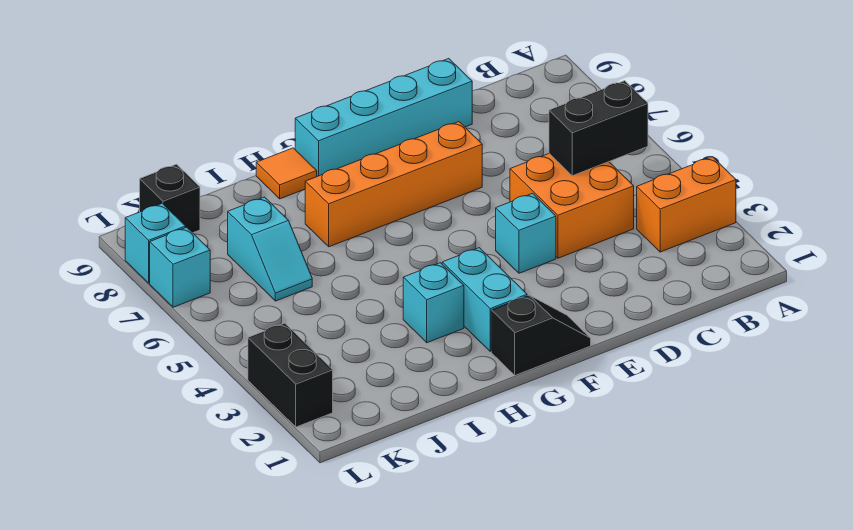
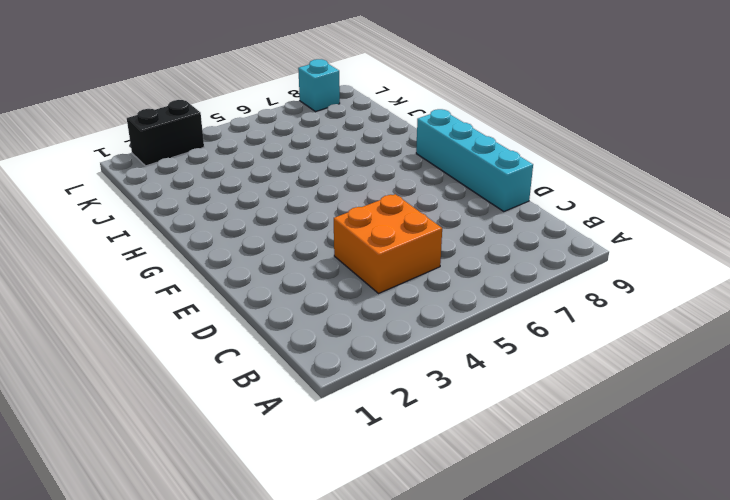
none -> orange 1x2 brick [637,157,736,252]
none -> cyan 1x1 brick [496,194,556,273]
none -> orange 1x4 brick [305,122,482,247]

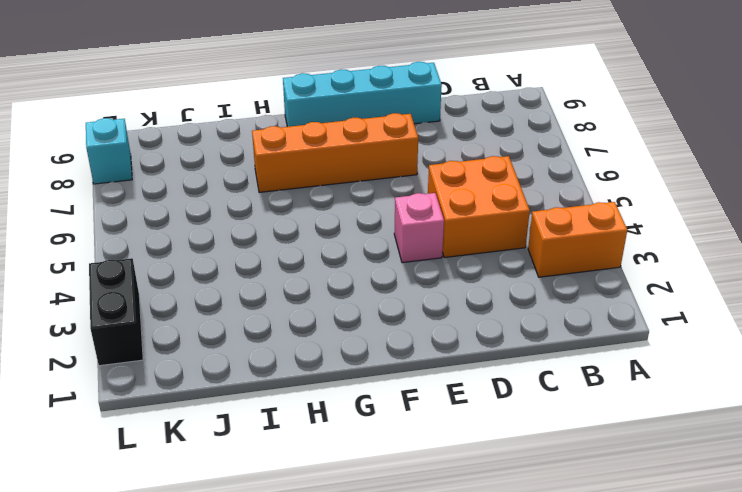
pink 1x1 brick [394,193,444,263] -> cyan 1x1 brick [496,194,556,273]
none -> black 1x2 slope [491,295,591,375]
none -> cyan 1x2 brick [442,248,527,351]
none -> cyan 1x1 brick [403,263,464,343]

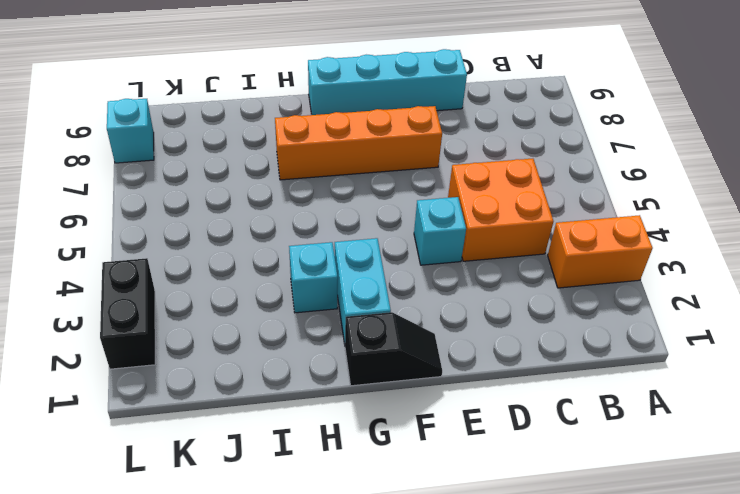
none -> orange 1x1 tile [256,148,317,199]
none -> cyan 1x2 slope [228,197,312,301]
none -> black 1x1 brick [140,164,200,233]

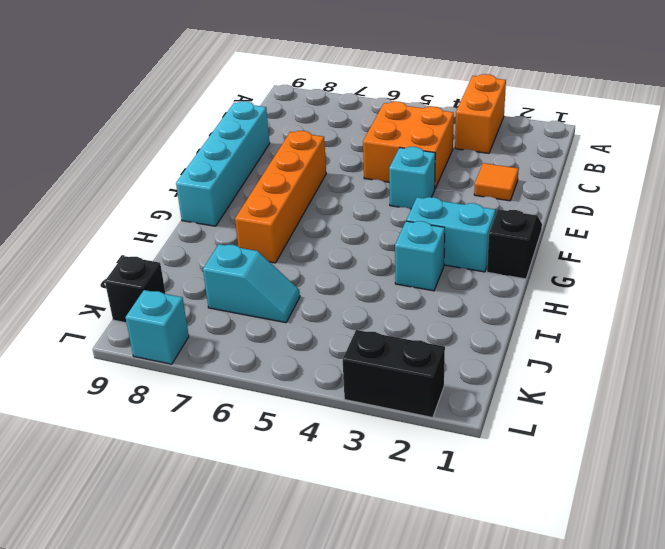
orange 1x1 tile [474,163,519,201] -> orange 1x1 tile moved to [256,148,317,199]
none -> cyan 1x1 brick [150,227,210,307]
none -> black 1x2 brick [549,81,648,176]

